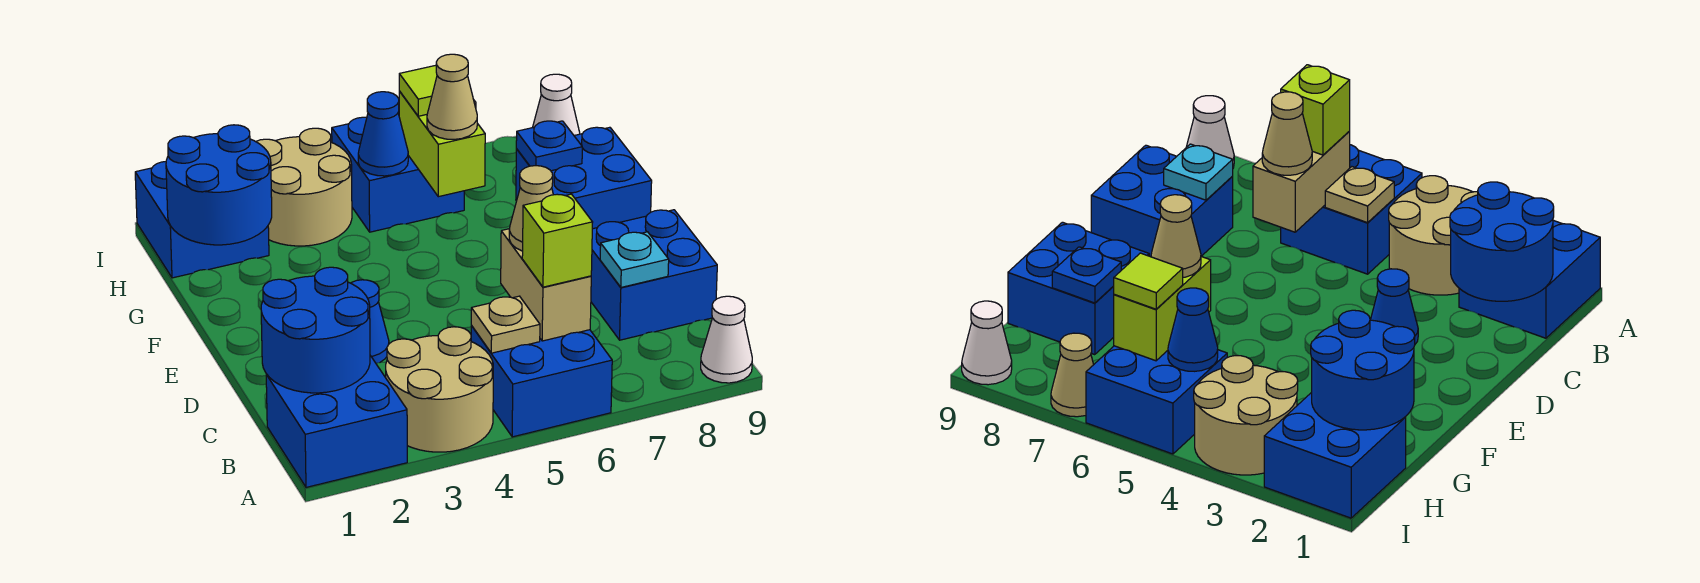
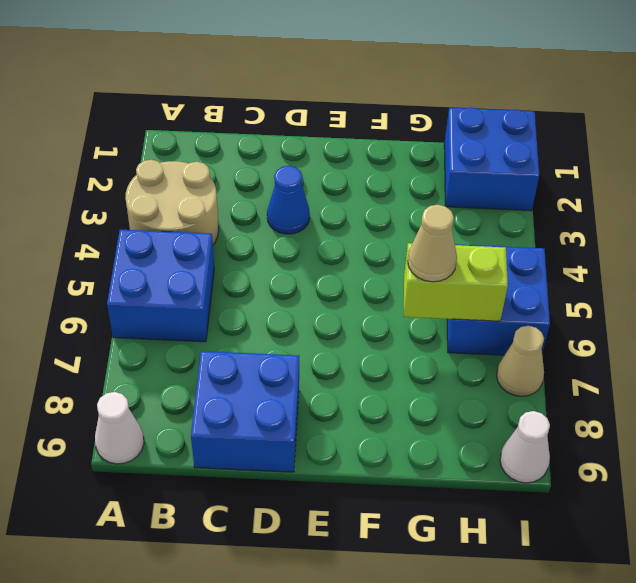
none -> blue 2x2 brick [266,356,407,487]
none -> blue 2x2 brick [516,127,652,229]
none -> tan 2x2 round brick [256,128,352,246]

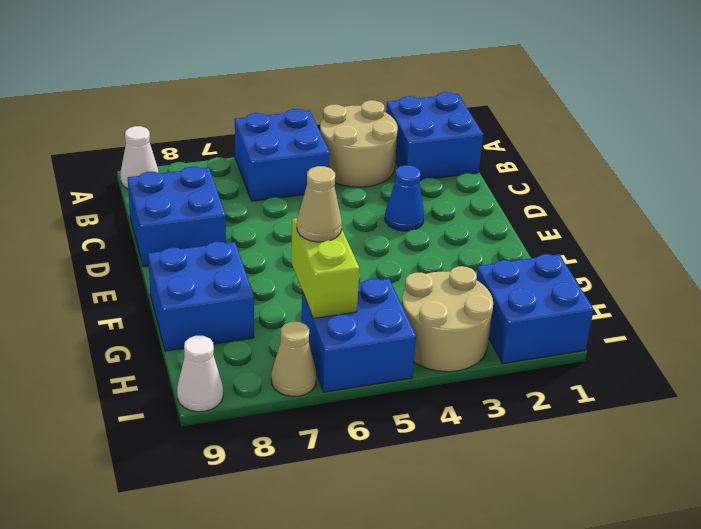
none -> blue 2x2 round brick [261,267,370,393]
none -> tan 1x1 plate [471,296,540,353]
none -> tan 1x2 brick [501,229,591,341]

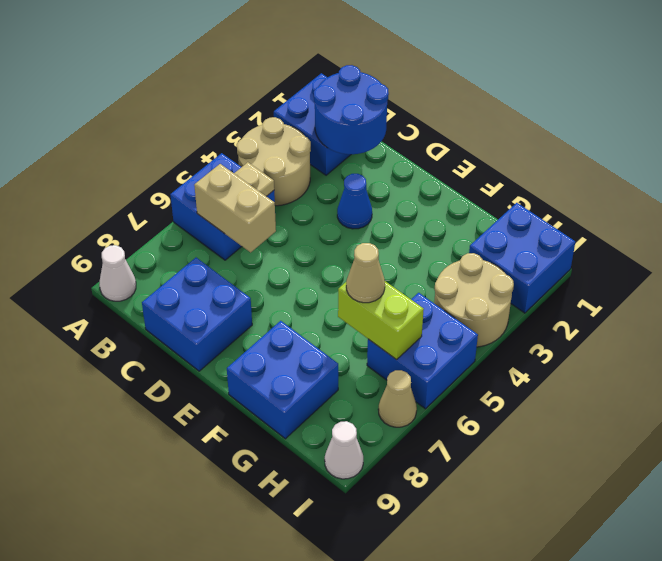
none -> cyan 1x1 plate [600,232,669,287]
none -> blue 2x2 round brick [166,125,272,245]
none -> blue 1x1 plate [516,121,582,171]

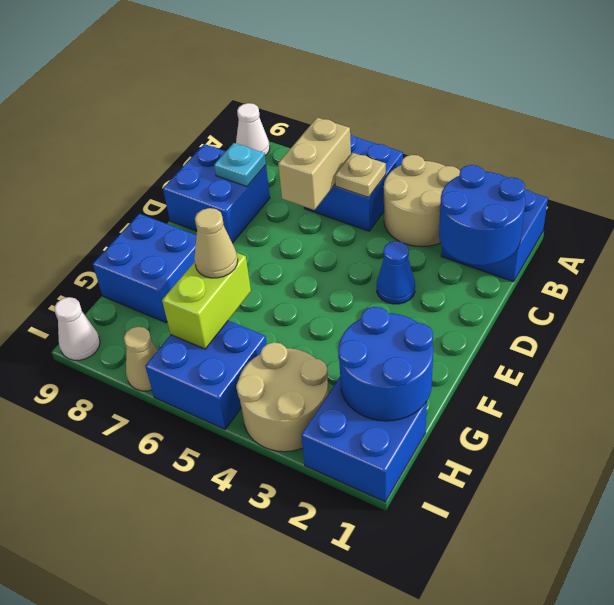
none -> blue 1x1 plate [516,121,582,171]
none -> blue 1x1 cone [358,92,408,176]
none -> lime 1x1 brick [522,194,593,287]

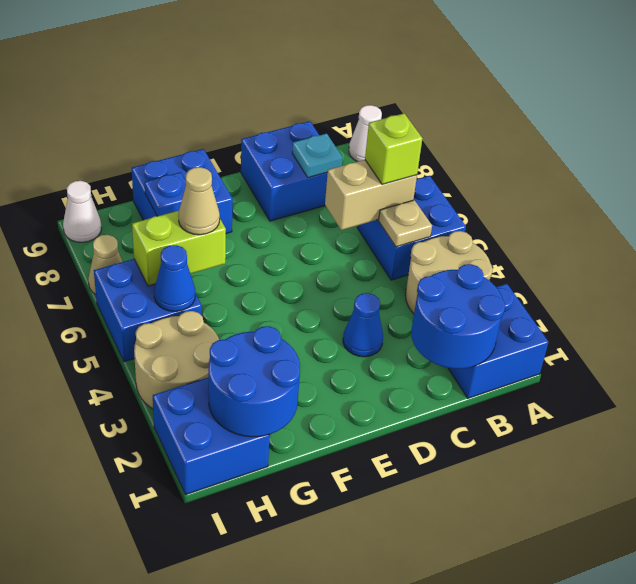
none -> tan 1x1 cone [509,166,553,251]
none -> lime 1x1 tile [399,65,437,116]

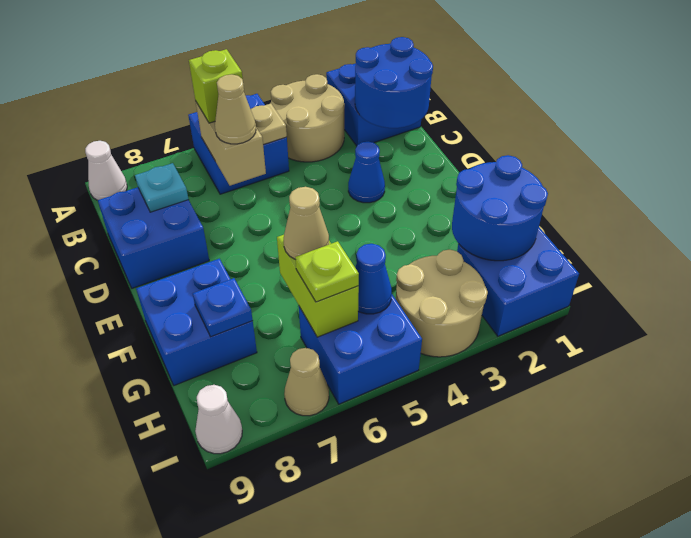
lime 1x1 plate [295,241,359,302] -> lime 1x1 tile [399,65,437,116]

